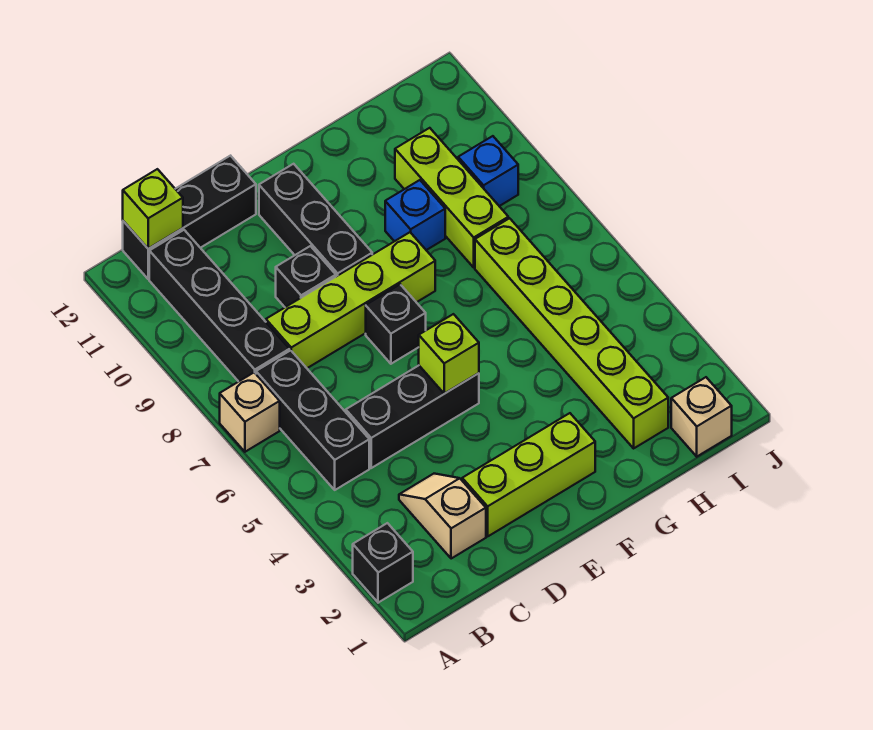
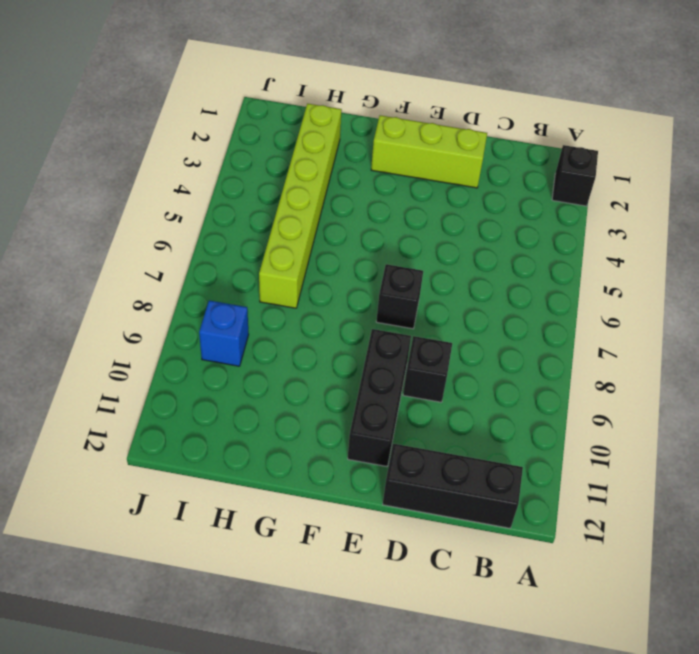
none -> tan 1x1 brick [220,372,280,452]
none -> black 1x3 brick [256,350,369,490]
none -> black 1x4 brick [149,230,290,382]

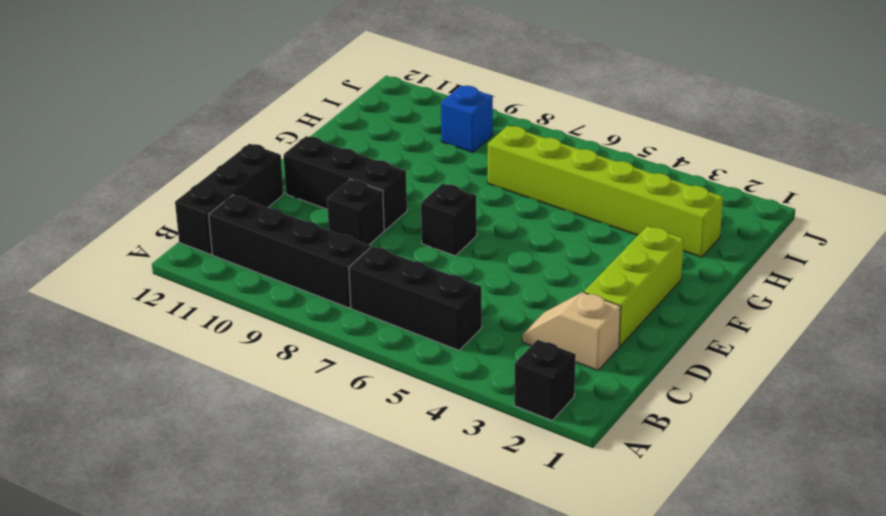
none -> tan 1x1 brick [220,372,280,452]
none -> black 1x3 brick [346,366,479,468]
none -> lime 1x4 brick [266,232,435,368]

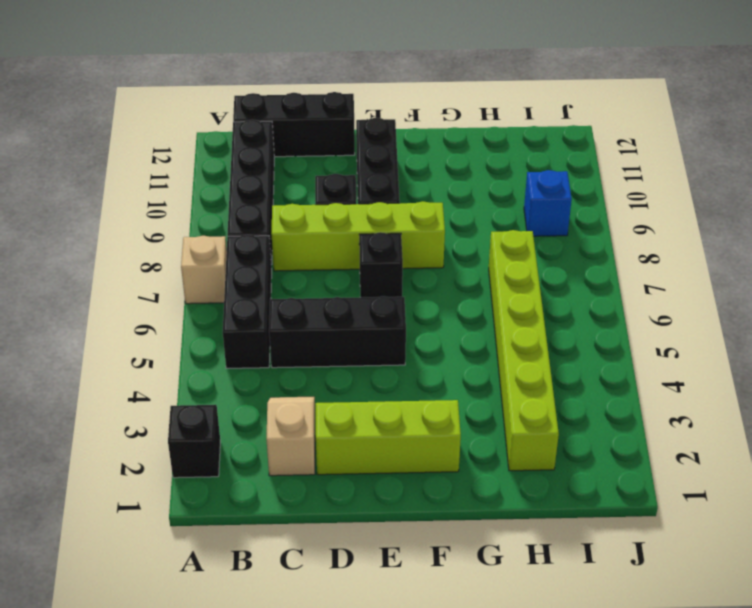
none -> blue 1x1 brick [385,180,445,250]
none -> lime 1x3 brick [395,128,508,267]
none -> tan 1x1 brick [671,377,732,457]

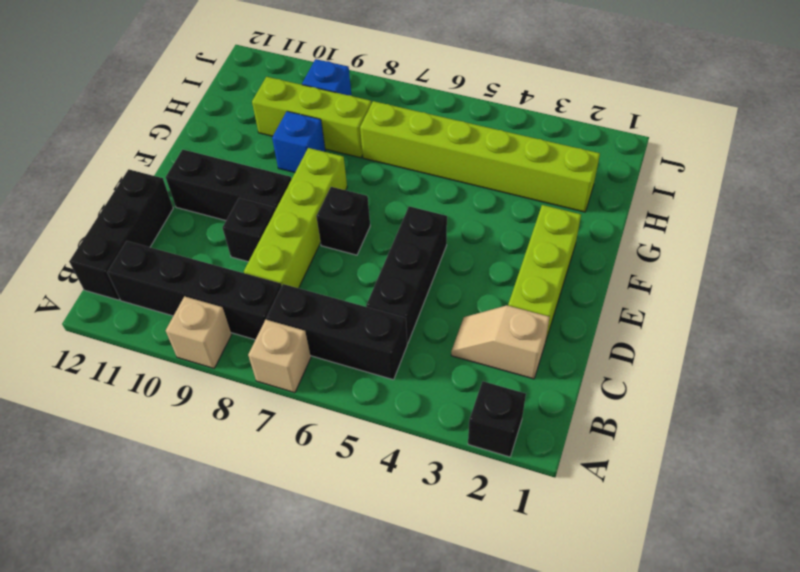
tan 1x1 brick [166,296,232,368] -> tan 1x1 brick moved to [671,377,732,457]
none -> lime 1x1 brick [123,169,183,249]
none -> lime 1x1 brick [419,314,479,394]

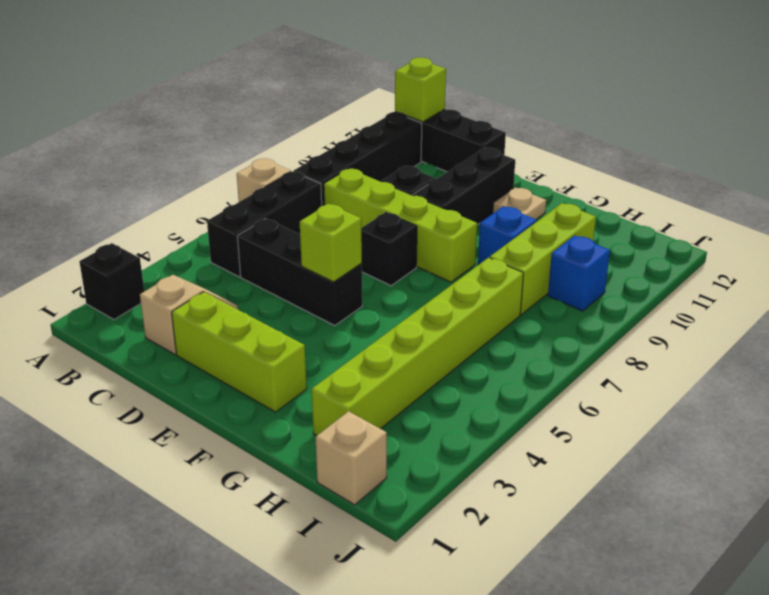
tan 1x1 plate [493,188,546,219] -> none

